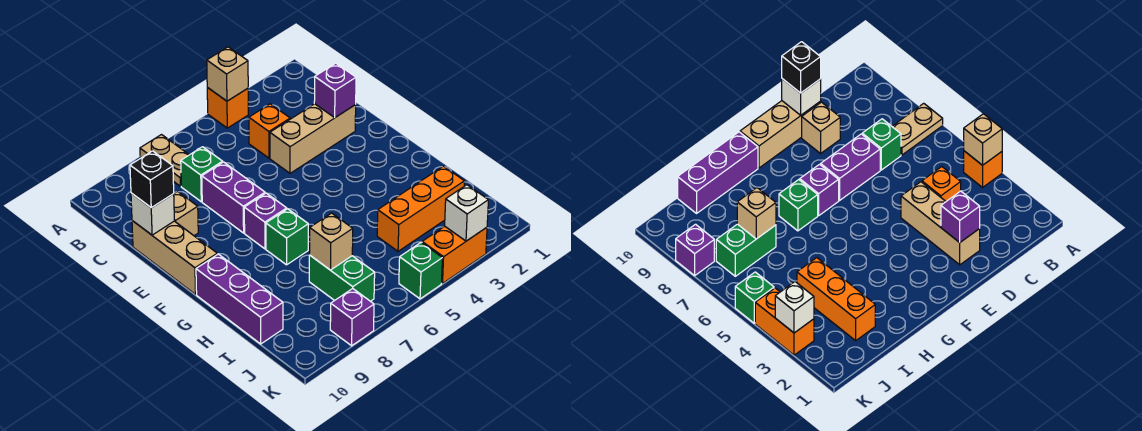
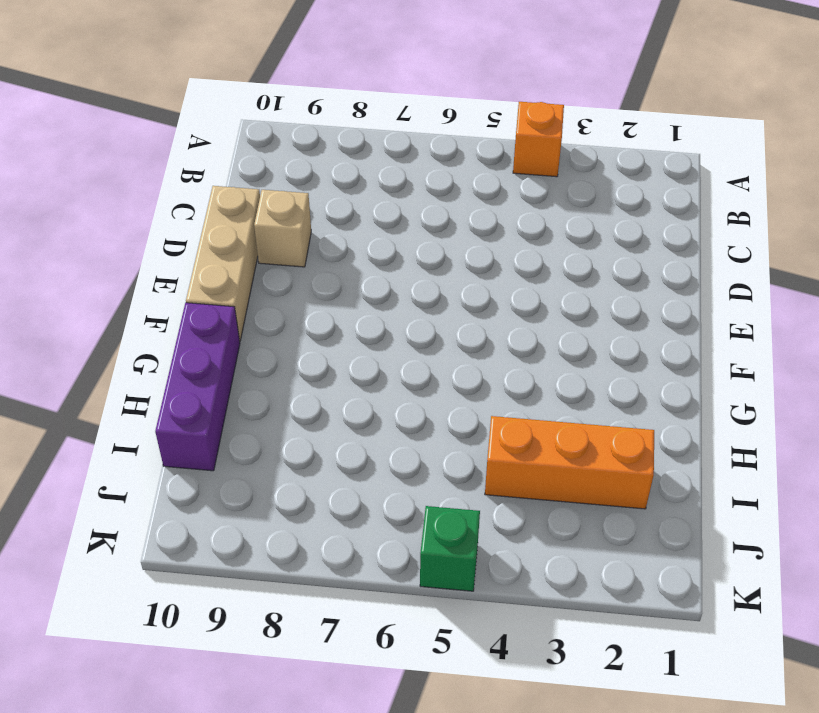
none -> tan 1x2 plate [140,135,189,186]
none -> orange 1x1 brick [249,104,290,158]
none -> green 1x1 brick [181,147,223,202]

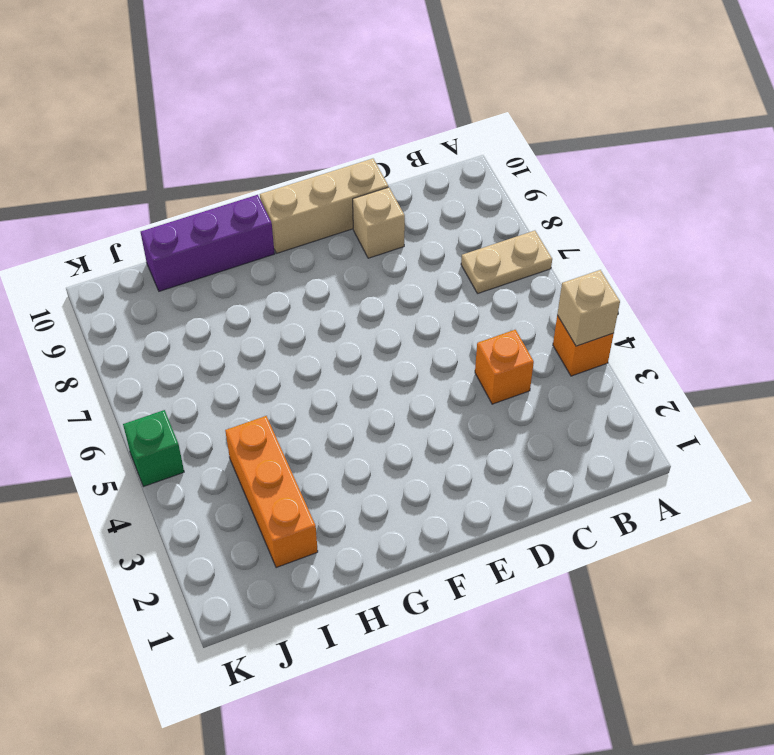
none -> green 1x1 brick [181,147,223,202]
none -> tan 1x3 brick [270,104,356,173]
none -> purple 1x2 brick [202,162,265,233]

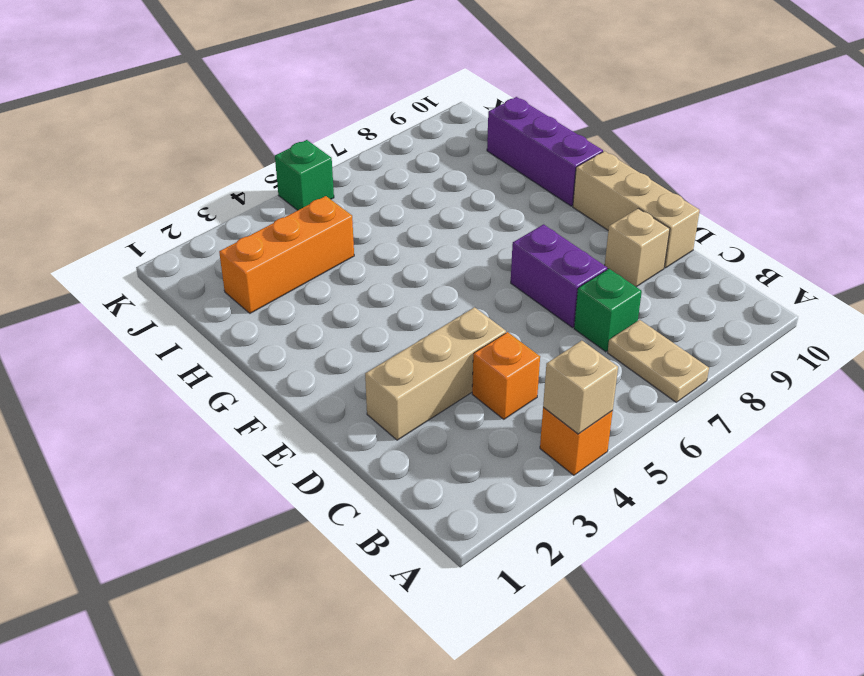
none -> purple 1x1 brick [244,193,287,249]
none -> green 1x1 brick [266,209,308,265]
none -> green 1x2 brick [309,255,375,301]

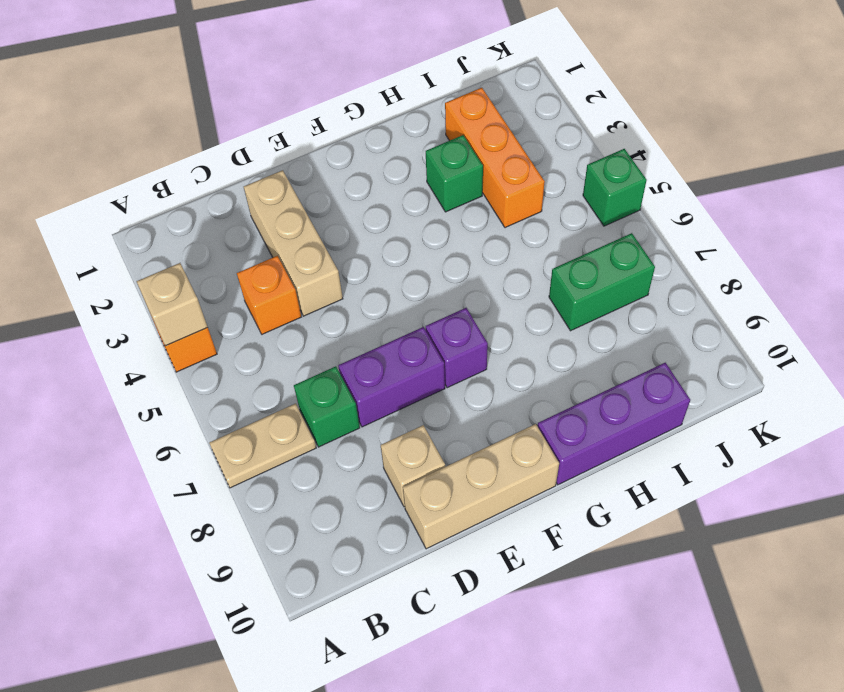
green 1x1 brick [426,135,483,212] -> green 1x1 brick moved to [266,209,308,265]
none -> orange 1x2 brick [422,226,487,283]
none -> purple 1x1 brick [330,289,374,346]
none -> purple 1x1 brick [314,63,356,117]

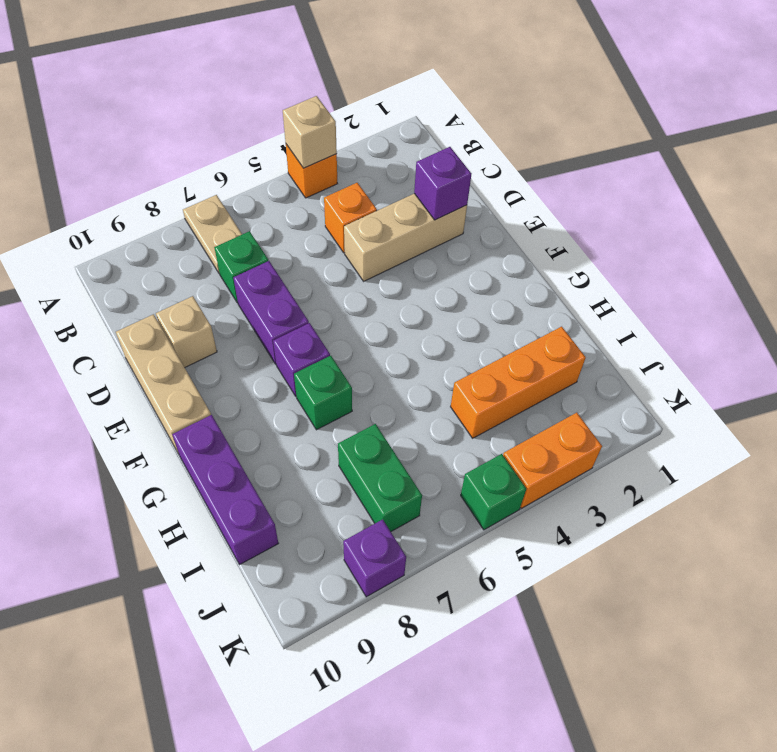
none -> white 1x1 brick [131,193,174,235]
none -> tan 1x1 brick [309,213,353,270]
none -> white 1x1 brick [445,185,488,241]

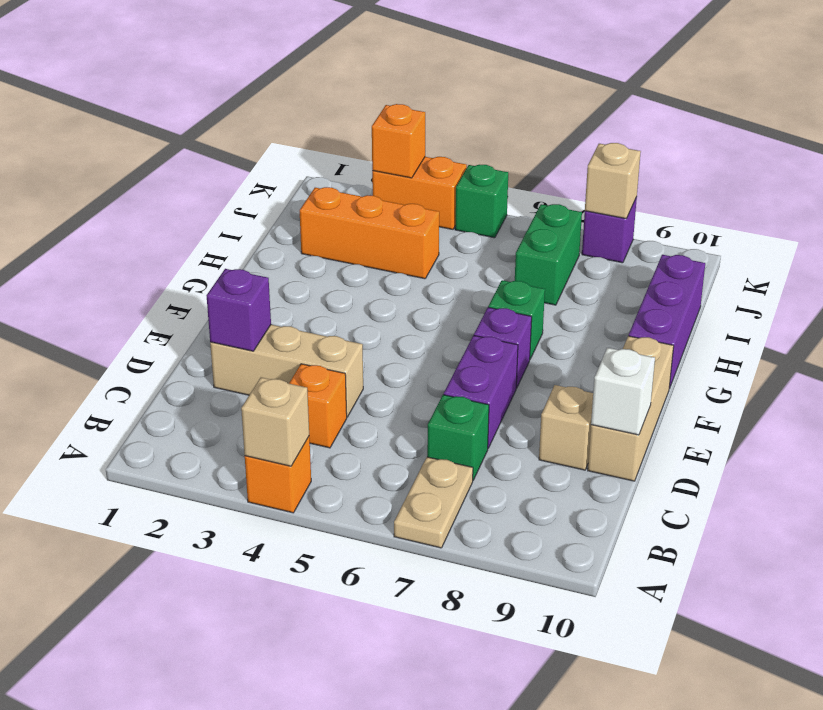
orange 1x1 brick [372,104,425,178] -> white 1x1 brick [445,185,488,241]
tan 1x1 brick [585,143,641,219] -> tan 1x1 brick moved to [309,213,353,270]
none -> black 1x1 brick [130,151,174,208]

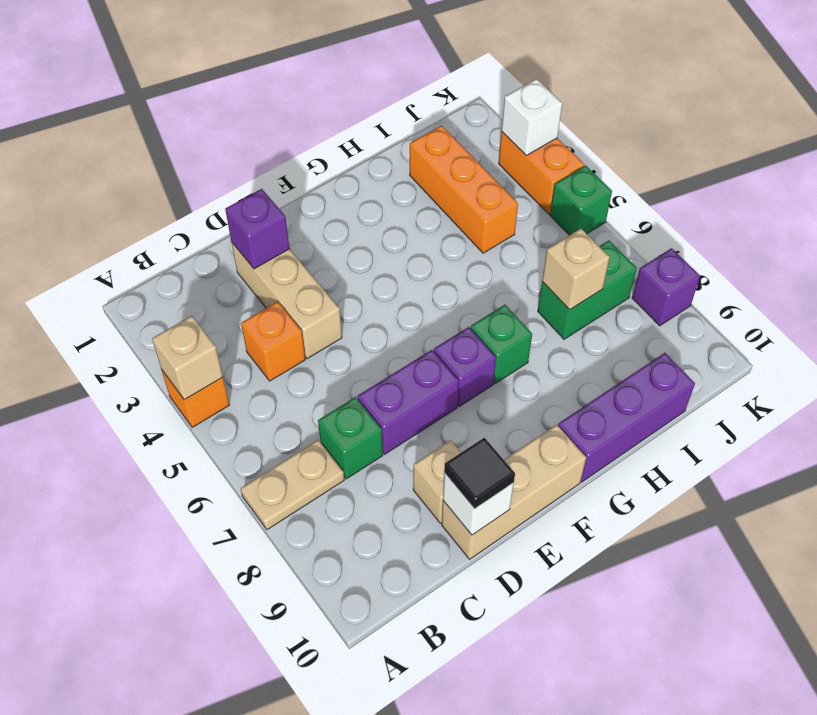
black 1x1 tile [444,438,515,509] -> black 1x1 brick [130,151,174,208]

